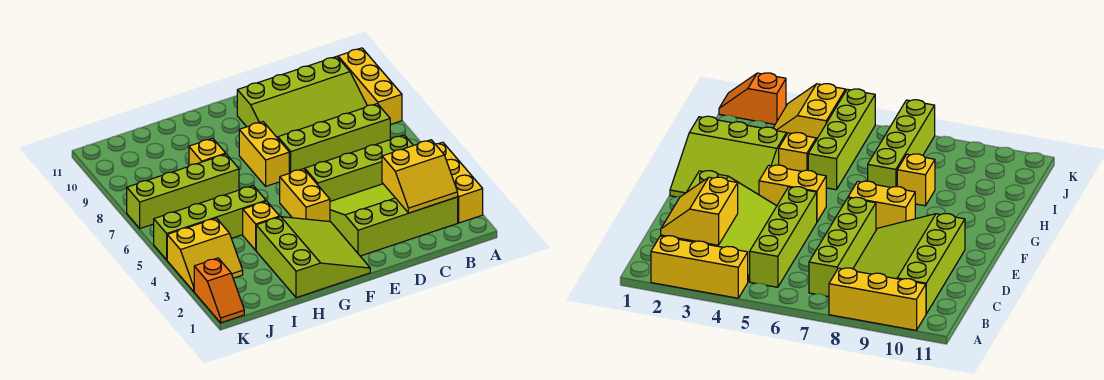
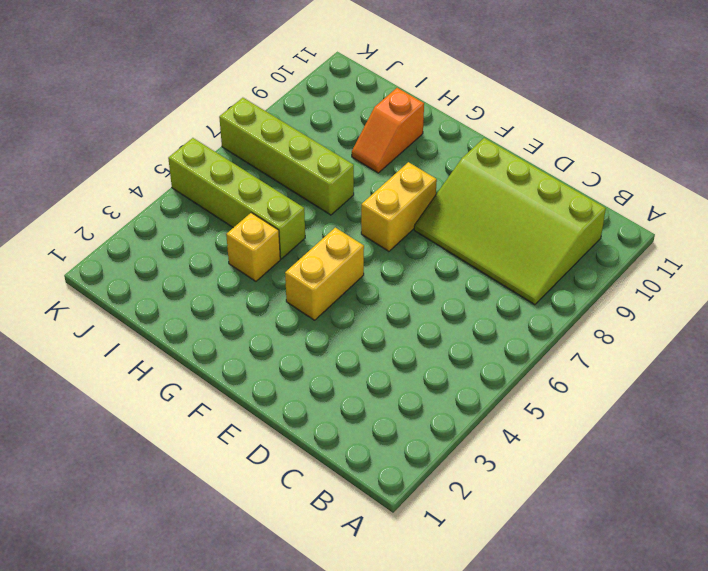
orange 1x2 slope [352,88,424,173] -> orange 1x2 slope moved to [194,258,244,323]
none -> yellow 1x3 brick [435,142,483,223]
none -> yellow 1x3 brick [338,48,402,125]
none -> lime 3x4 slope [330,184,458,256]

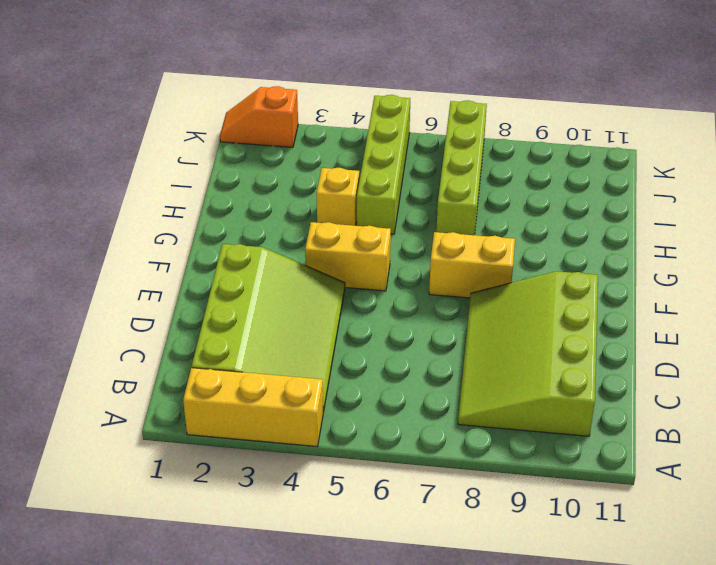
none -> yellow 1x3 brick [338,48,402,125]
none -> lime 1x4 brick [305,135,413,201]
none -> lime 1x4 brick [278,104,390,173]

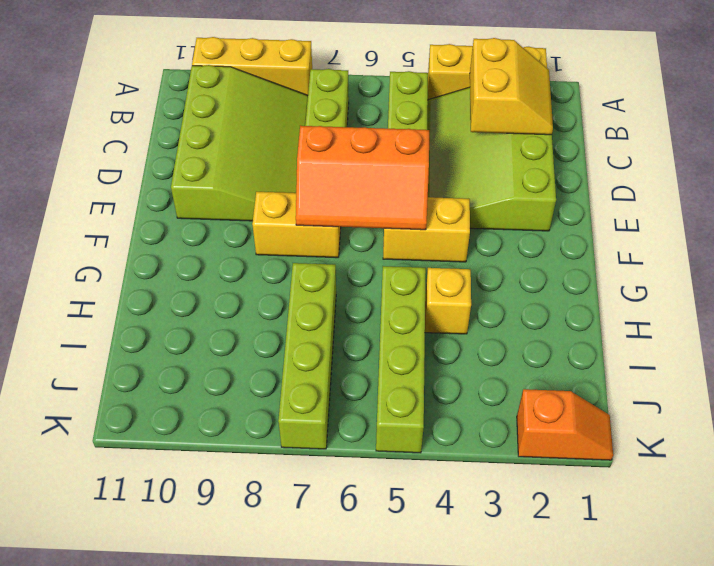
orange 2x3 slope [296,126,429,230] -> none
none -> lime 3x3 slope [256,217,370,298]
none -> yellow 1x1 brick [189,138,226,166]
none -> yellow 2x2 slope [167,218,243,291]

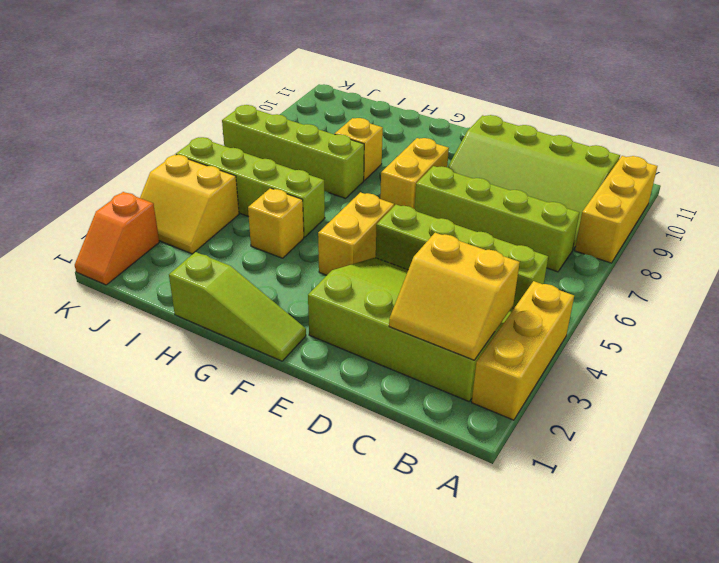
lime 1x3 slope [169,252,306,361] -> lime 3x3 slope [256,217,370,298]

